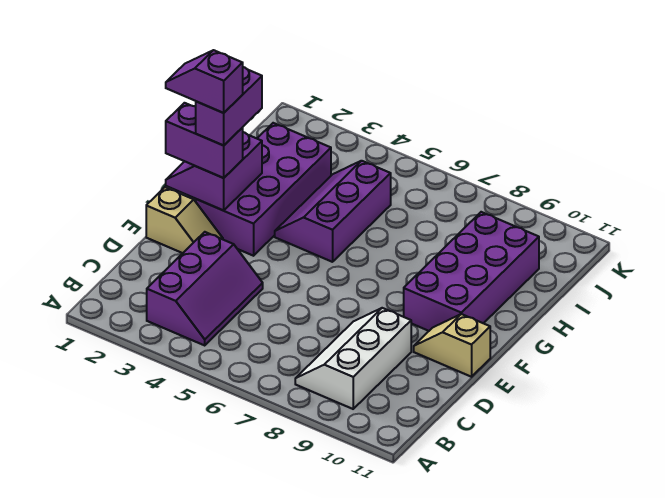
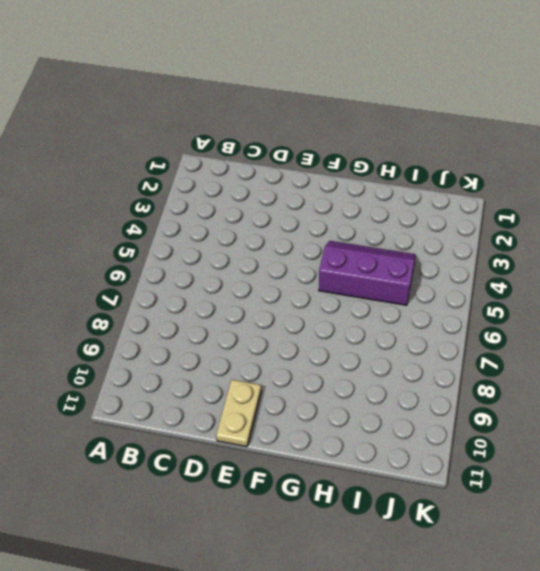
tan 1x2 plate [216,380,261,447] -> tan 1x2 slope [414,314,490,377]
none -> purple 2x3 slope [147,232,263,345]
none -> white 2x3 slope [295,308,411,409]

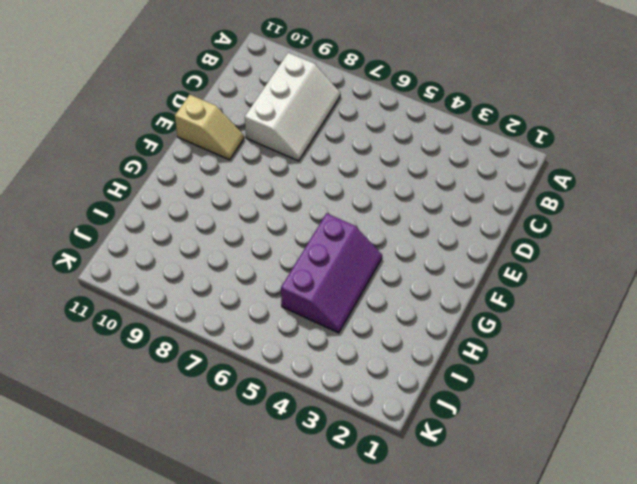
none -> purple 2x3 slope [147,232,263,345]
none -> tan 1x2 slope [146,187,223,253]

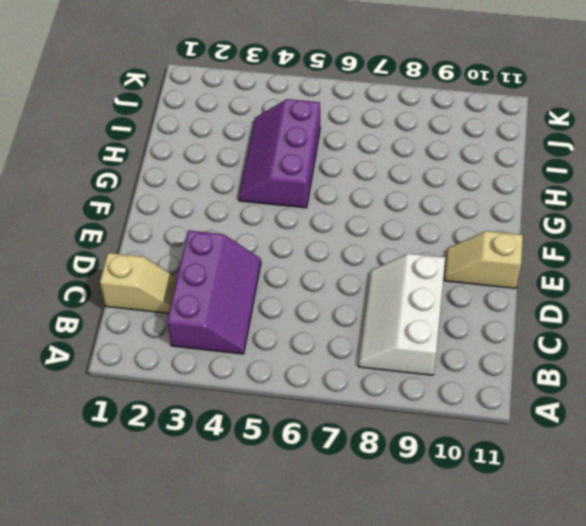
tan 1x2 slope [100,253,177,313] -> tan 1x2 slope moved to [146,187,223,253]
none -> purple 2x4 brick [196,123,331,256]
none -> purple 2x4 brick [404,212,539,331]

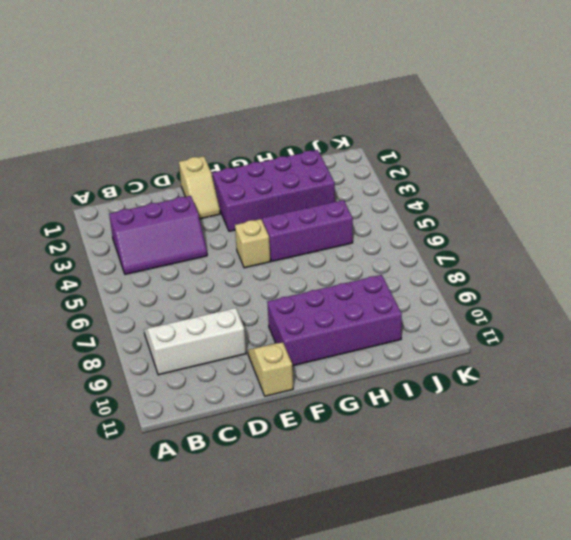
tan 1x1 brick [235,219,271,268] -> none
none -> purple 2x2 slope [166,132,262,210]
none -> purple 1x2 brick [166,103,243,178]

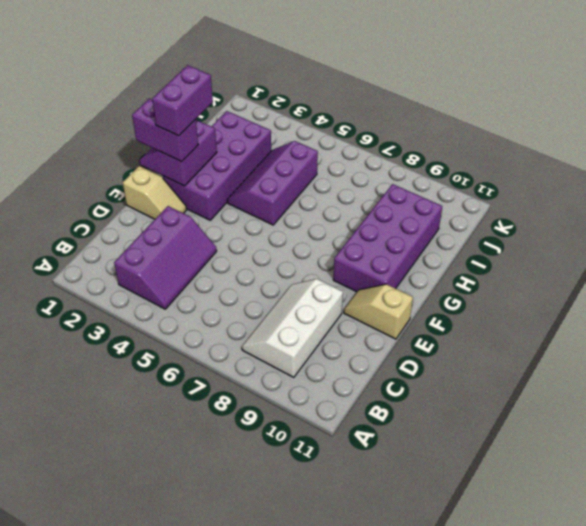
none -> purple 1x2 slope [166,50,243,113]

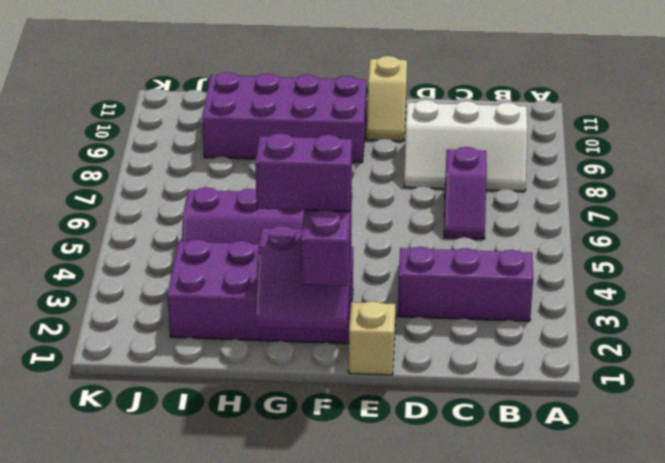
purple 1x2 slope [444,147,487,239] -> purple 1x2 slope moved to [166,50,243,113]

